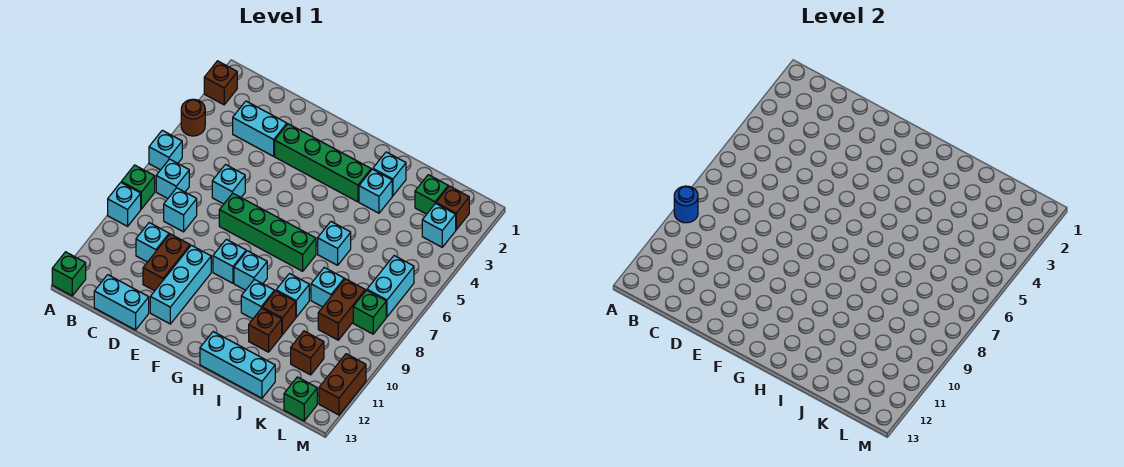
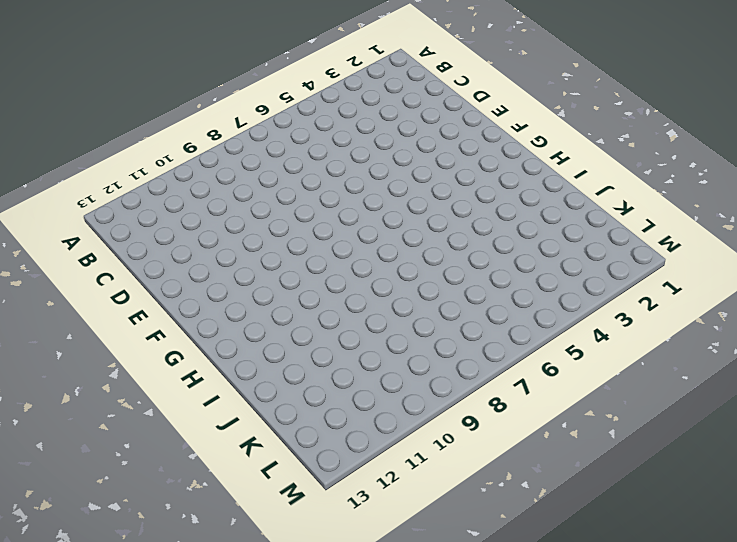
none -> brown 1x1 brick [204,61,237,105]
none -> brown 1x1 round brick [181,99,205,136]
none -> cyan 1x1 brick [149,130,182,170]
none -> green 1x1 brick [121,165,155,209]

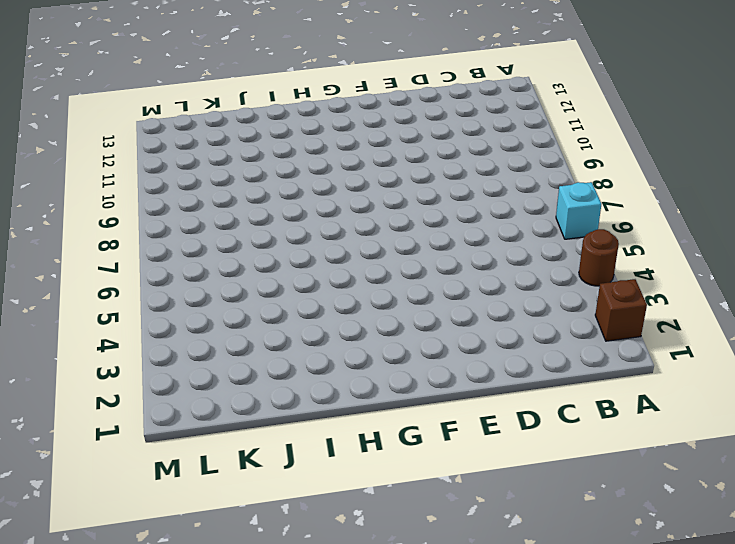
none -> green 1x1 brick [121,165,155,209]
none -> cyan 1x1 brick [108,183,141,226]
none -> green 1x1 brick [52,252,86,296]
none -> cyan 1x1 brick [156,159,189,199]

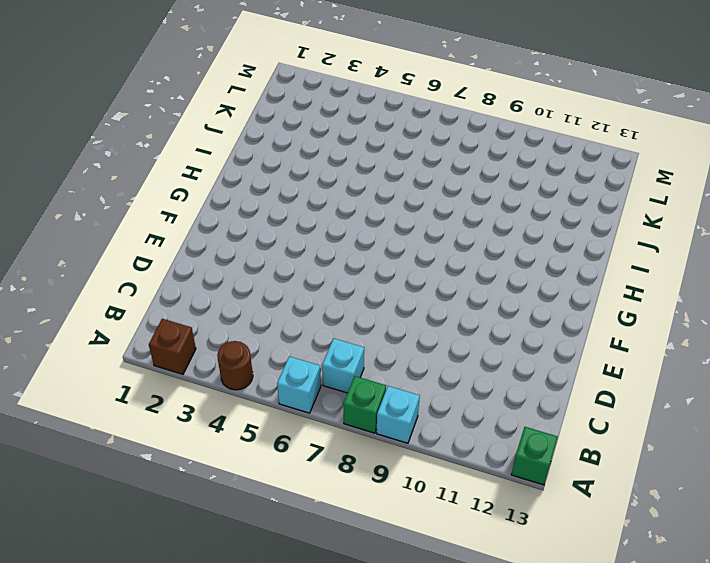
none -> cyan 1x2 brick [233,101,287,156]
none -> cyan 1x1 brick [164,188,197,232]
none -> cyan 1x1 brick [136,223,169,262]
none -> cyan 1x2 brick [94,275,149,330]

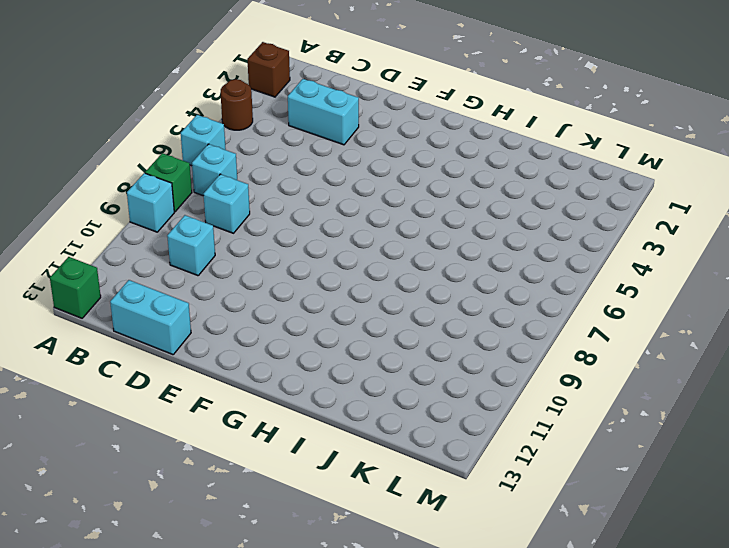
none -> cyan 1x1 brick [212,165,245,204]
none -> brown 1x2 brick [143,234,190,291]
none -> green 1x4 brick [275,124,371,202]
none -> green 1x4 brick [219,193,316,271]

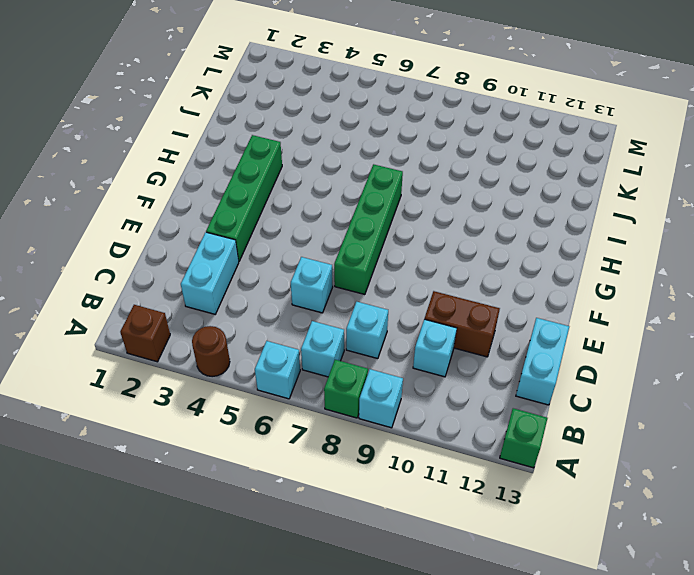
none -> cyan 1x3 brick [150,245,211,324]
none -> cyan 1x1 brick [213,239,246,283]
none -> cyan 1x1 brick [234,251,267,290]
none -> cyan 1x1 brick [241,280,274,319]

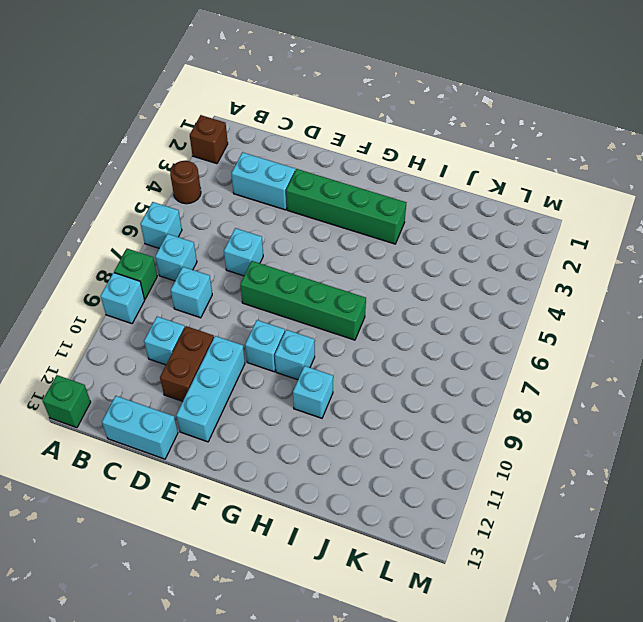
none -> cyan 1x3 brick [200,332,275,398]
none -> cyan 1x1 brick [373,152,406,196]
none -> cyan 1x1 brick [359,169,392,213]
none -> cyan 1x1 brick [318,222,351,265]

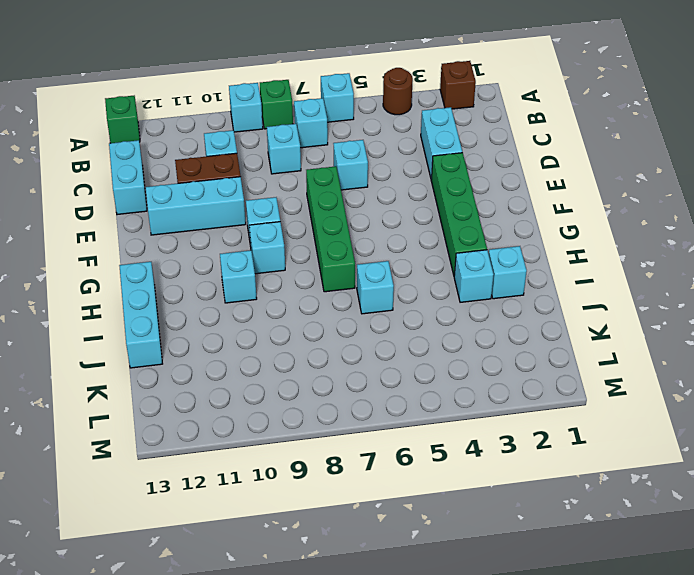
none -> cyan 1x1 brick [276,274,309,317]
none -> brown 1x1 brick [262,291,296,335]
none -> brown 1x1 brick [249,308,282,352]
none -> cyan 1x1 brick [311,267,344,307]

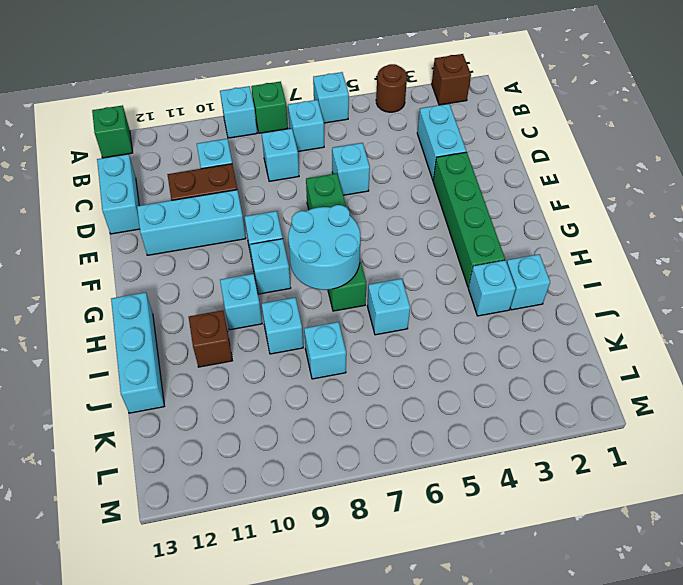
cyan 2x2 round brick [288,205,360,290] -> none
none -> brown 1x1 brick [262,291,296,335]
none -> green 1x1 brick [415,175,448,214]
none -> brown 1x2 brick [318,279,365,340]
none -> brown 1x1 brick [291,331,324,375]

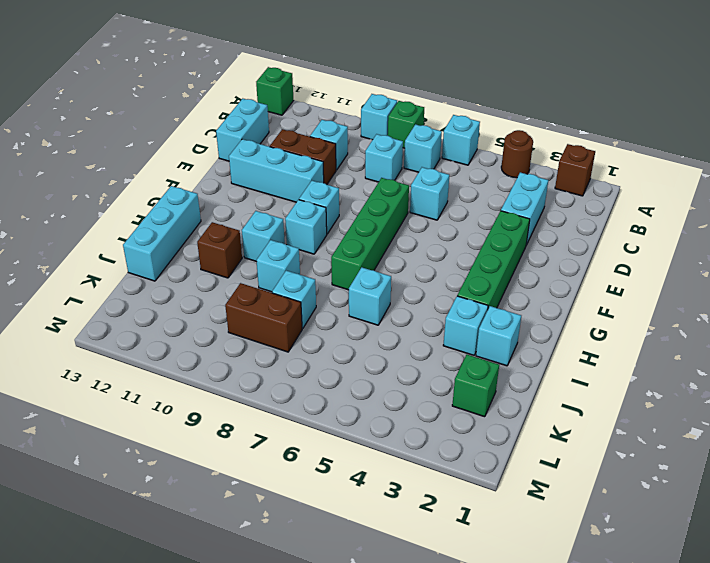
none -> brown 1x1 brick [262,291,296,335]
none -> brown 1x1 brick [291,331,324,375]
none -> brown 1x1 brick [436,186,469,230]
none -> cyan 1x1 brick [422,204,456,247]

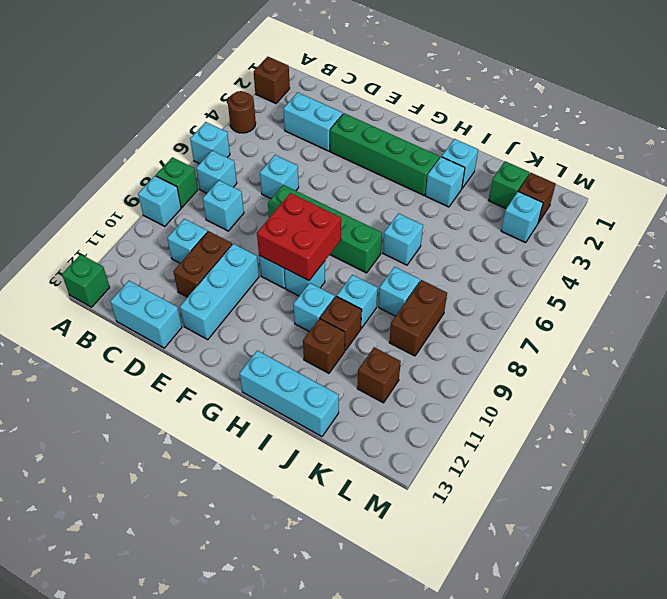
red 2x2 brick [257,193,341,281] -> none
none -> cyan 1x2 brick [367,256,414,317]
none -> green 1x1 brick [353,290,386,334]
none -> green 1x1 brick [284,377,317,421]
none -> brown 1x2 brick [319,354,366,415]

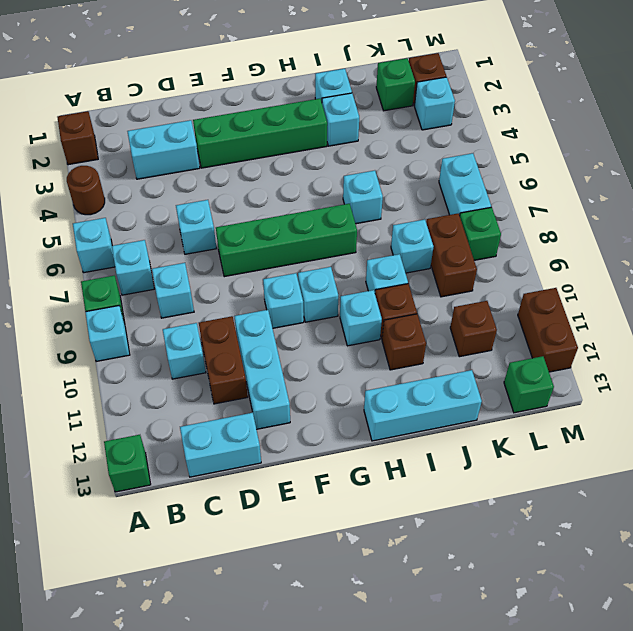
none -> blue 1x1 round brick [674,186,698,223]

